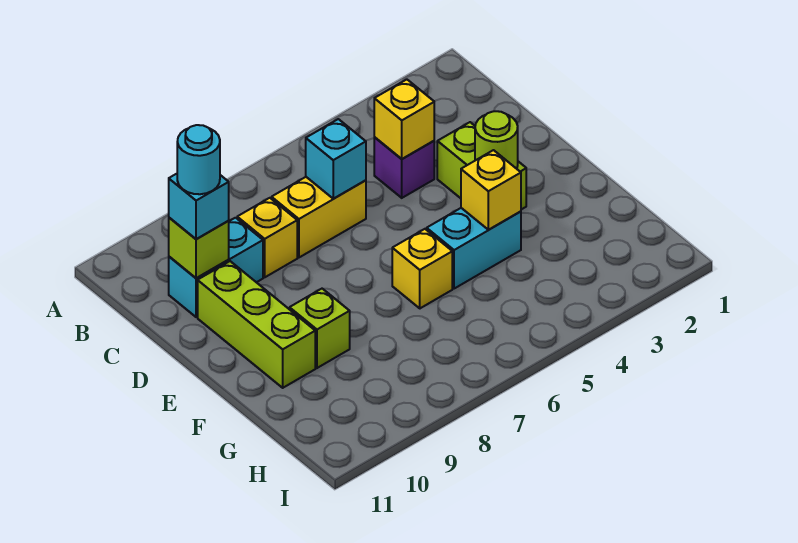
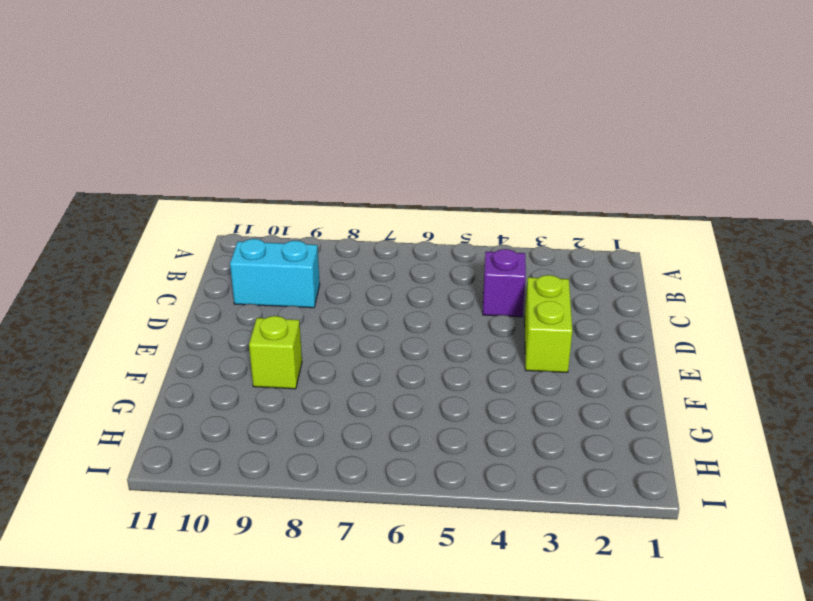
none -> yellow 1x2 brick [272,177,366,257]
none -> yellow 1x1 brick [237,198,297,277]
none -> lime 1x3 brick [198,261,315,388]

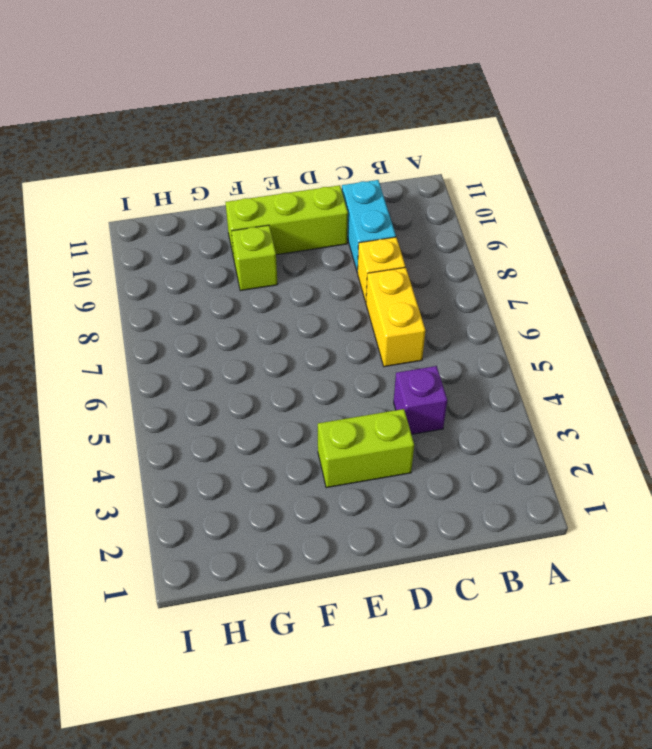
none -> cyan 1x2 brick [427,208,521,289]
none -> yellow 1x1 brick [392,229,452,308]
none -> yellow 1x1 brick [374,79,434,159]

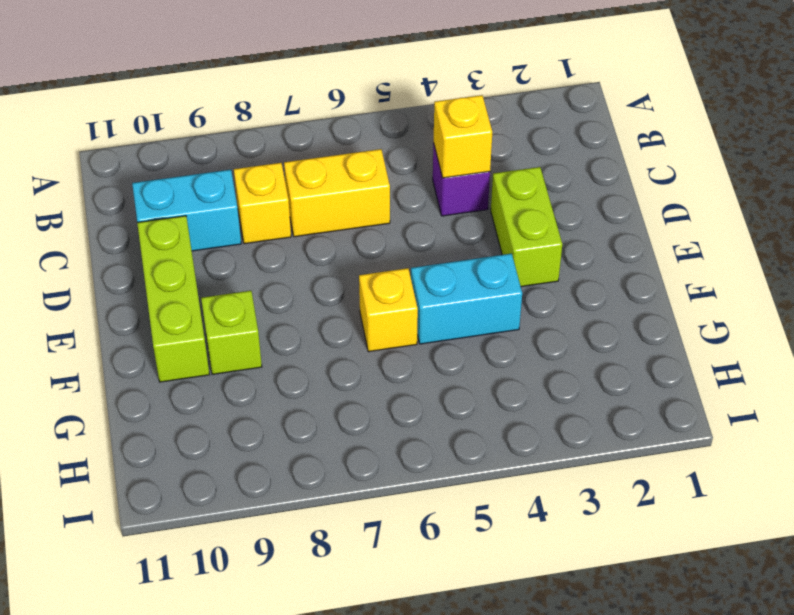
none -> cyan 1x1 brick [306,119,366,199]
none -> lime 1x1 brick [169,218,229,278]
none -> lime 1x1 round brick [475,111,518,169]

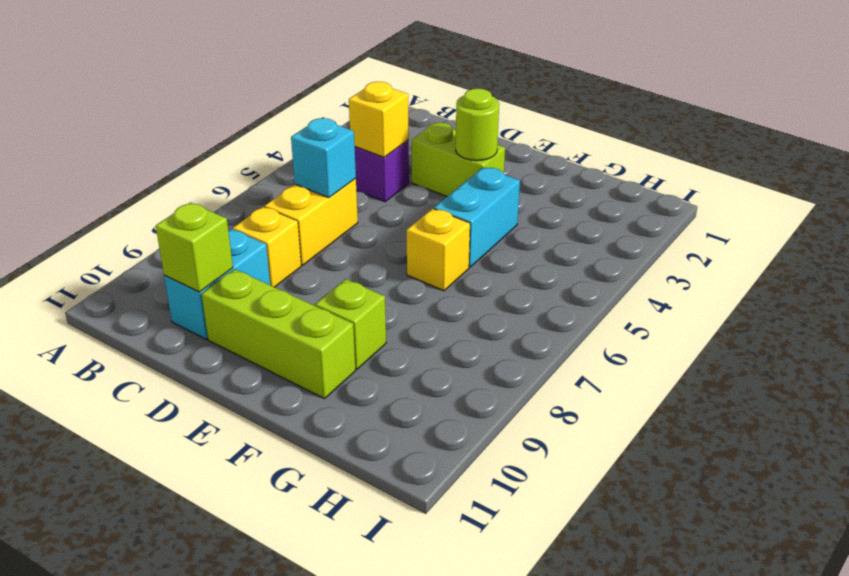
none -> yellow 1x1 brick [461,150,521,230]
none -> cyan 1x1 brick [169,174,229,239]
none -> cyan 1x1 round brick [177,125,220,194]

